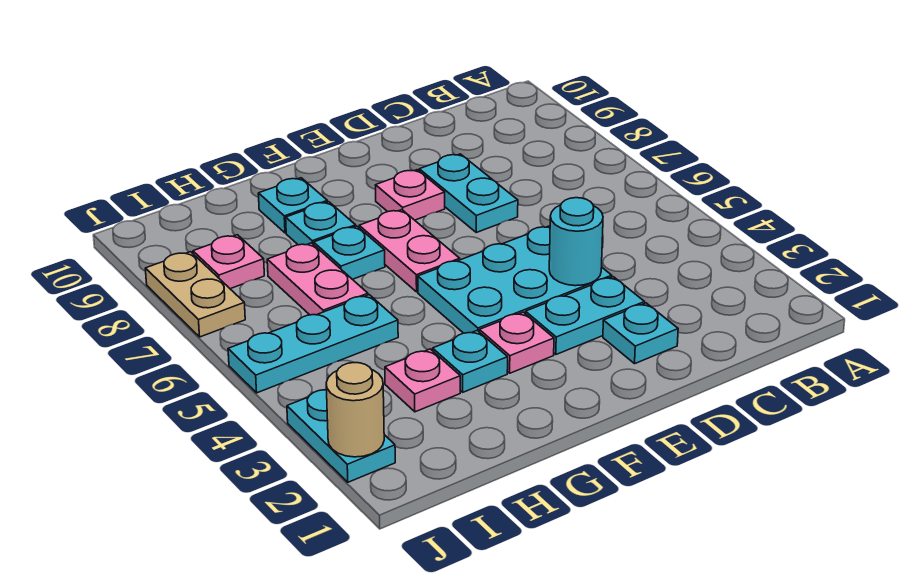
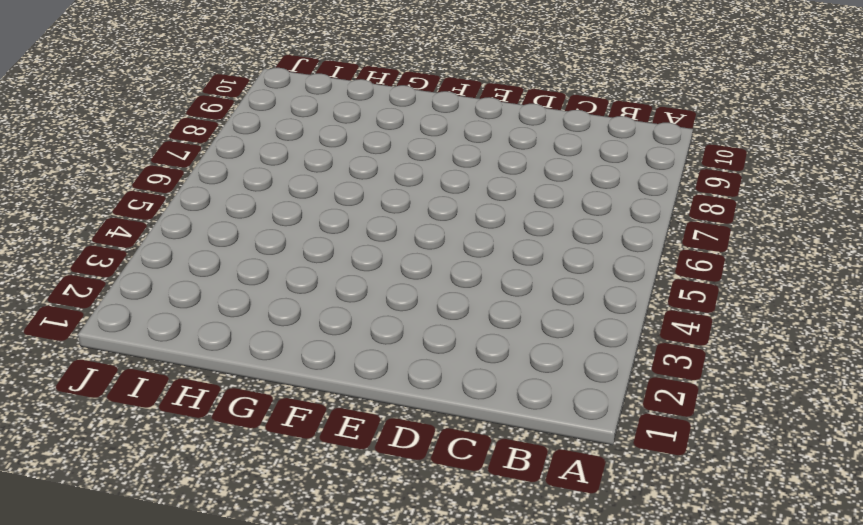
none -> cyan 1x1 plate [603,303,678,364]
none -> cyan 1x2 plate [526,277,645,354]
none -> cyan 2x3 plate [418,226,612,333]

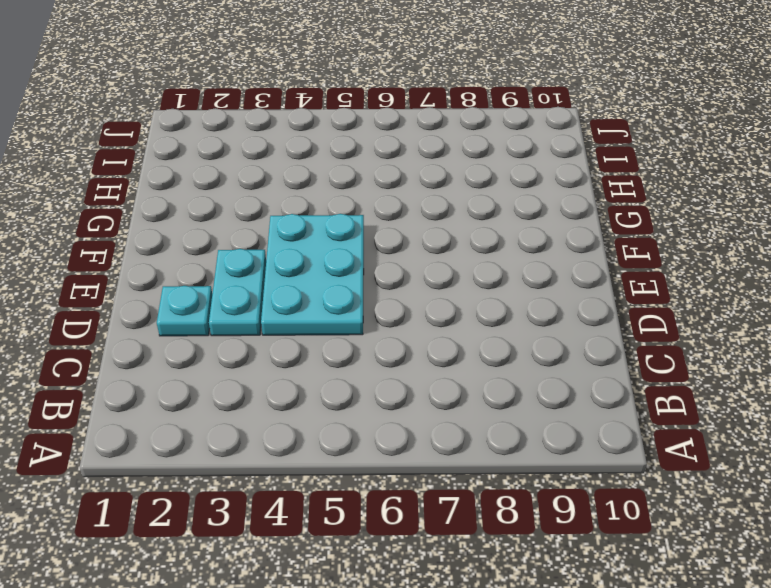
none -> cyan 1x2 plate [419,154,518,232]
none -> pink 1x1 plate [376,170,445,220]
none -> pink 1x1 plate [479,312,554,373]

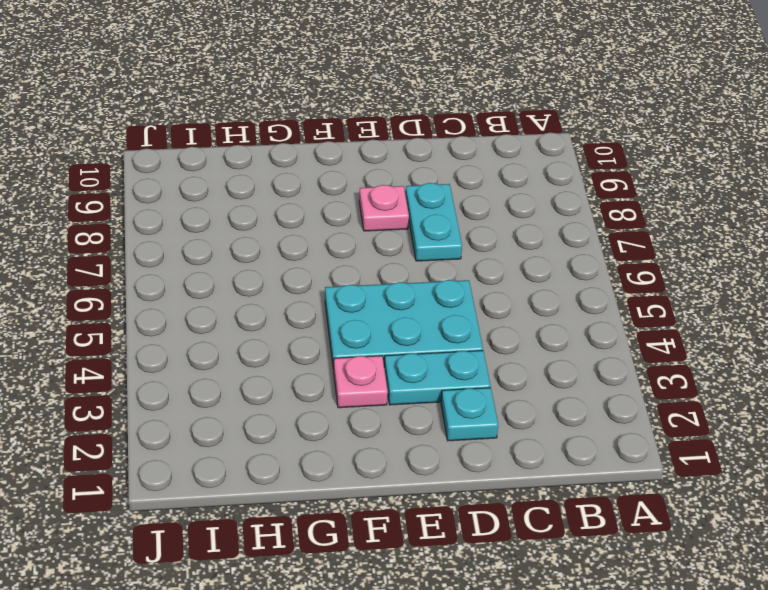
none -> pink 1x2 plate [359,210,460,292]
none -> cyan 1x1 plate [433,331,508,392]
none -> cyan 1x1 plate [314,226,385,279]

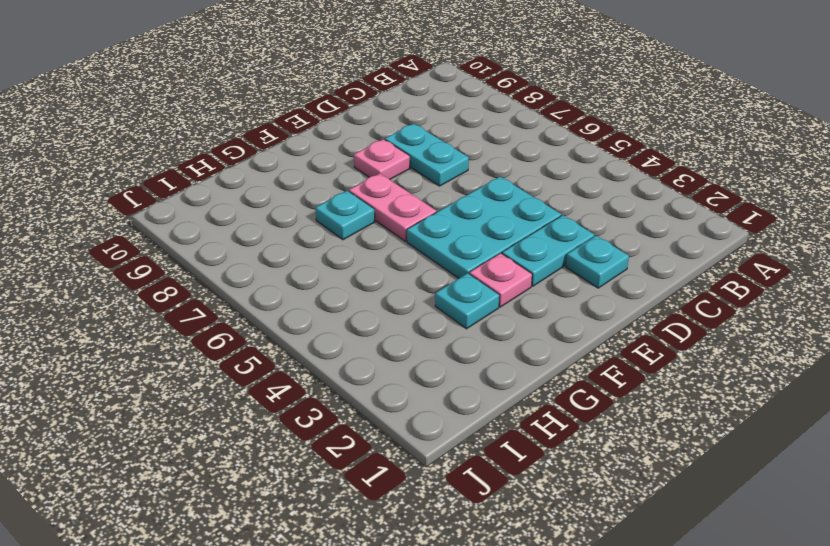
none -> cyan 1x1 plate [286,202,356,245]
none -> cyan 1x1 plate [258,178,327,233]
none -> pink 1x1 plate [385,349,460,412]

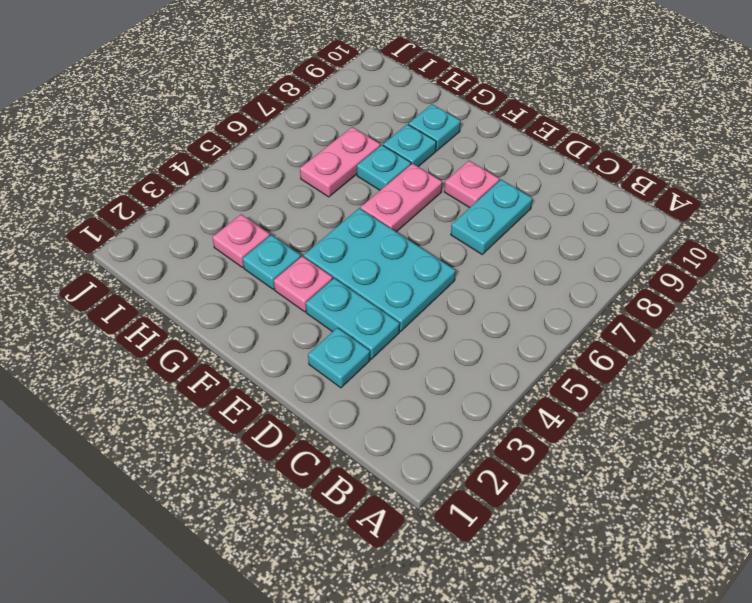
none -> cyan 1x3 plate [228,295,398,393]
none -> pink 1x1 plate [193,235,264,289]
none -> cyan 1x2 plate [287,390,395,482]

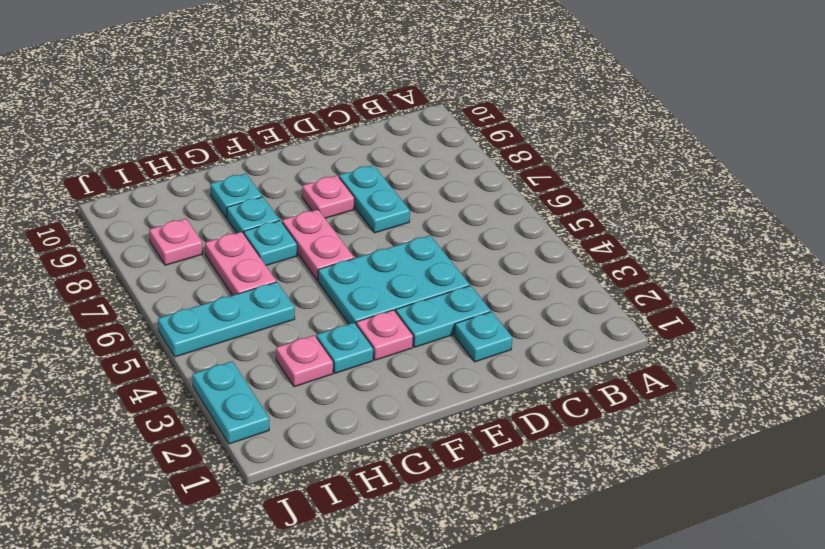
none -> tan 1x2 plate [145,252,245,337]
none -> cyan 1x1 round brick [549,198,603,286]
none -> tan 1x1 round brick [326,363,384,457]

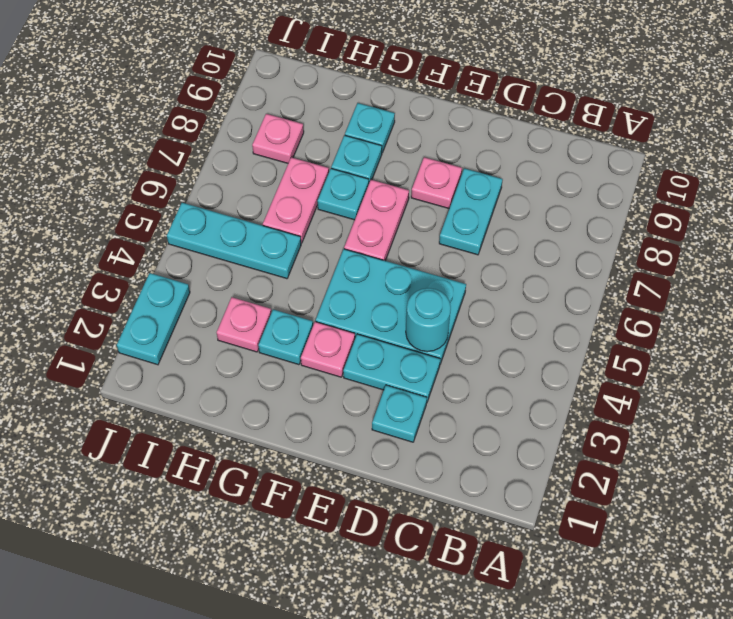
none -> tan 1x2 plate [145,252,245,337]
none -> tan 1x1 round brick [326,363,384,457]

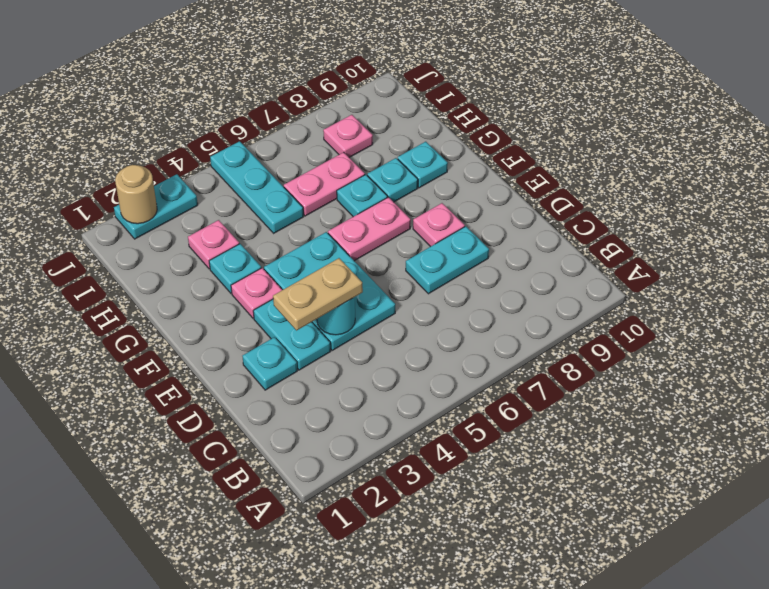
tan 1x2 plate [273,258,363,331] -> tan 1x2 plate moved to [145,252,245,337]

